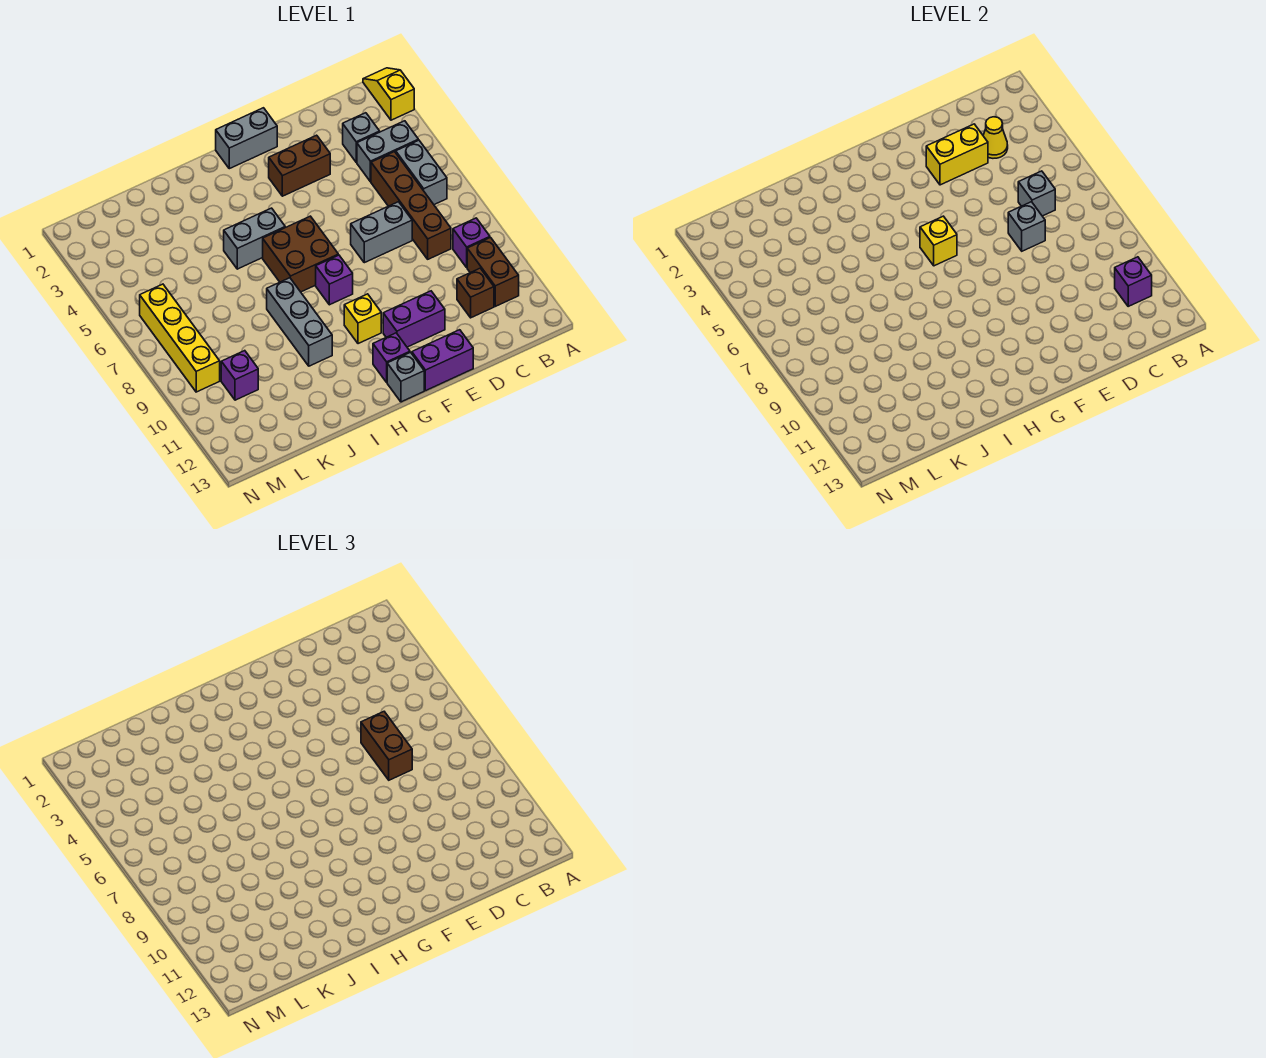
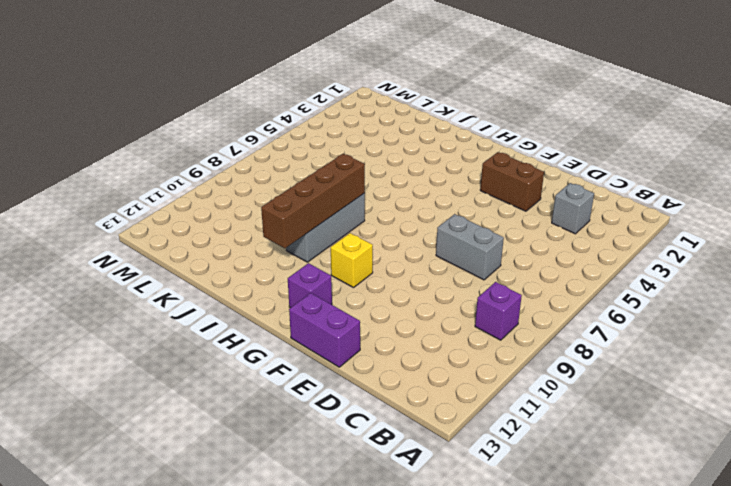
brown 1x4 brick [261,154,365,248] -> brown 1x4 brick moved to [371,152,451,259]
none -> yellow 1x2 slope [363,68,414,120]
none -> grey 1x2 brick [357,121,418,182]
none -> grey 1x2 brick [396,140,447,205]

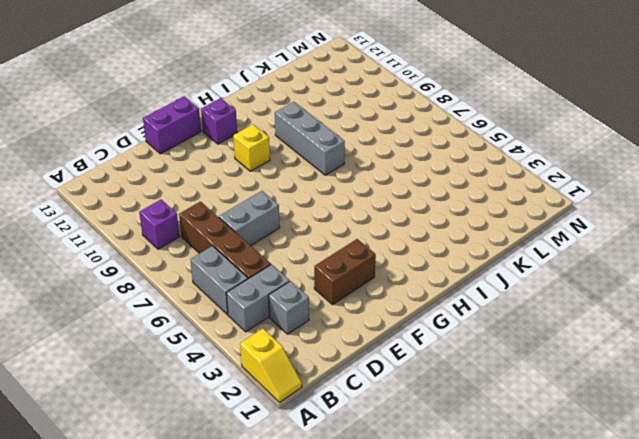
none -> brown 1x2 brick [467,238,519,306]
none -> brown 1x1 brick [457,268,494,318]
none -> purple 1x2 brick [383,291,445,347]

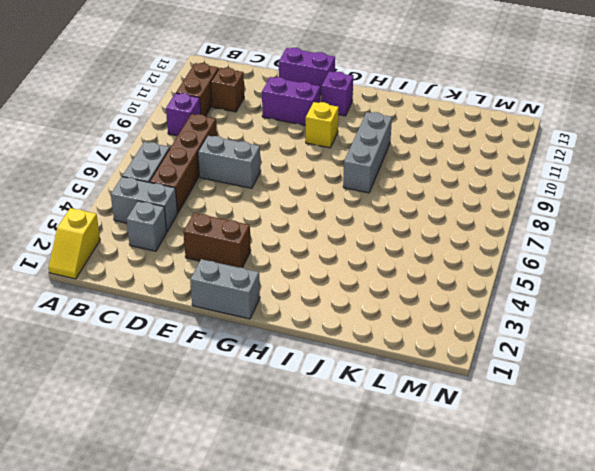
none -> brown 2x2 brick [263,216,338,292]
none -> purple 1x1 brick [316,255,353,305]
none -> grey 1x1 brick [387,352,424,402]

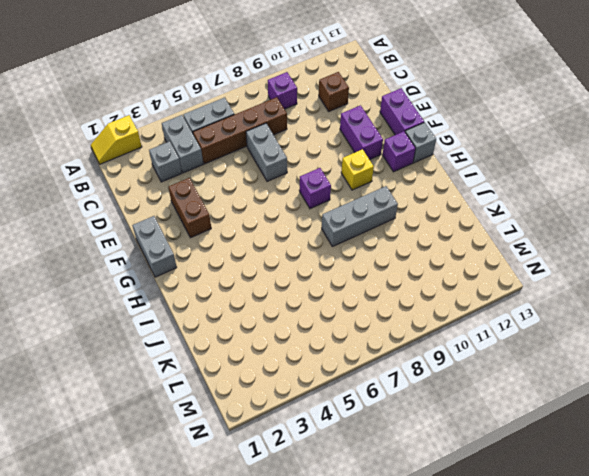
none -> brown 1x2 brick [467,238,519,306]
none -> brown 2x2 brick [263,216,338,292]
none -> grey 1x2 brick [224,208,285,269]

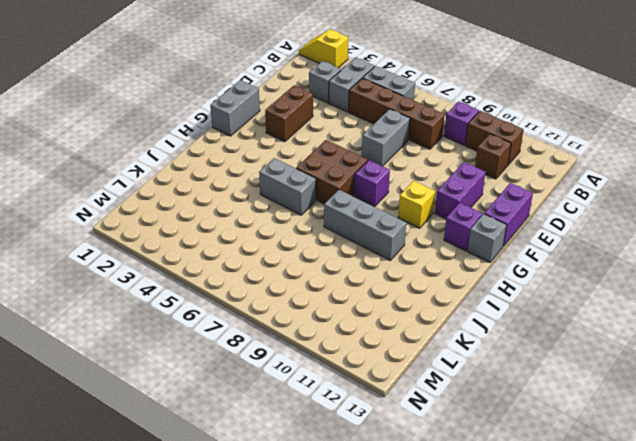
grey 1x2 brick [259,158,316,215] -> grey 1x2 brick turned to [224,208,285,269]
none -> purple 1x1 brick [221,351,258,400]
none -> yellow 1x4 brick [140,284,220,392]
none -> purple 1x1 brick [1115,257,1152,306]

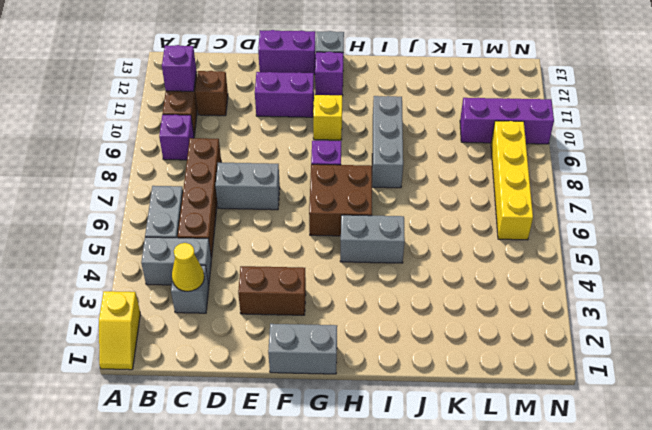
purple 1x3 brick [460,98,554,144] -> purple 1x1 brick [221,351,258,400]
none -> grey 1x1 brick [1018,171,1055,216]
none -> yellow 1x2 brick [926,124,988,185]
none -> grey 1x1 brick [1008,202,1045,251]

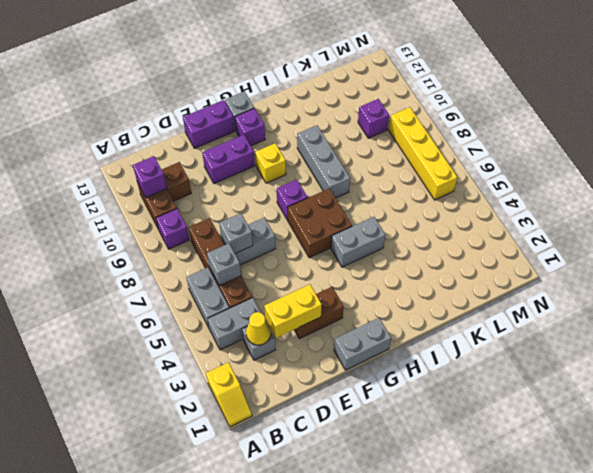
none -> yellow 1x1 brick [920,216,957,266]
none -> brown 1x2 brick [361,712,412,780]

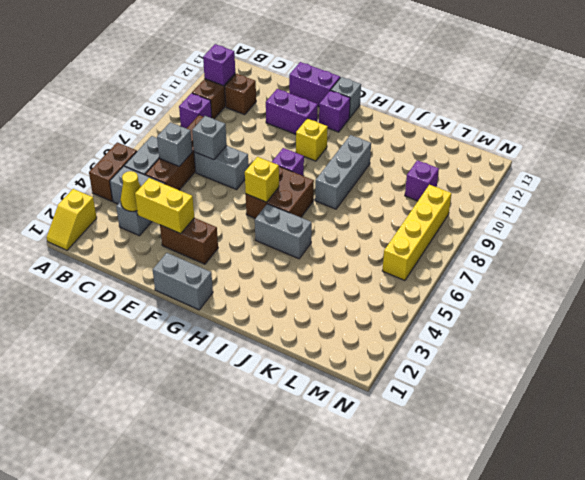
brown 1x2 brick [89,142,137,201] -> brown 1x2 brick moved to [361,712,412,780]

